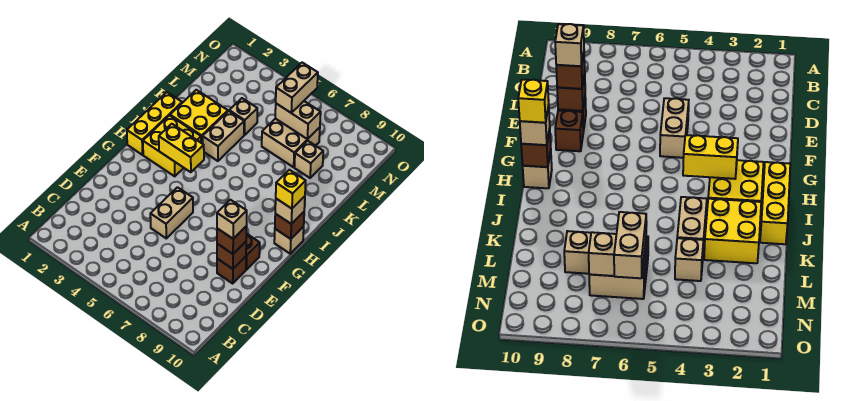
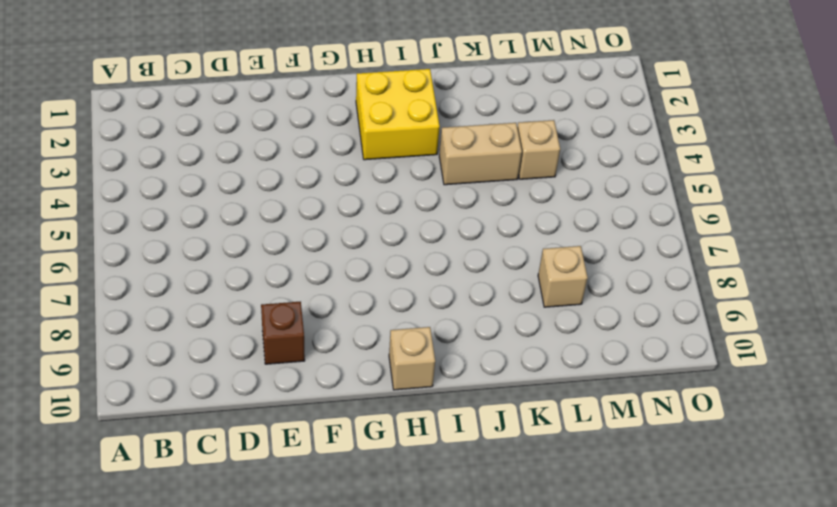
none -> tan 1x2 brick [150,187,193,238]
none -> brown 1x1 brick [246,233,260,270]
none -> yellow 1x3 brick [127,92,182,155]

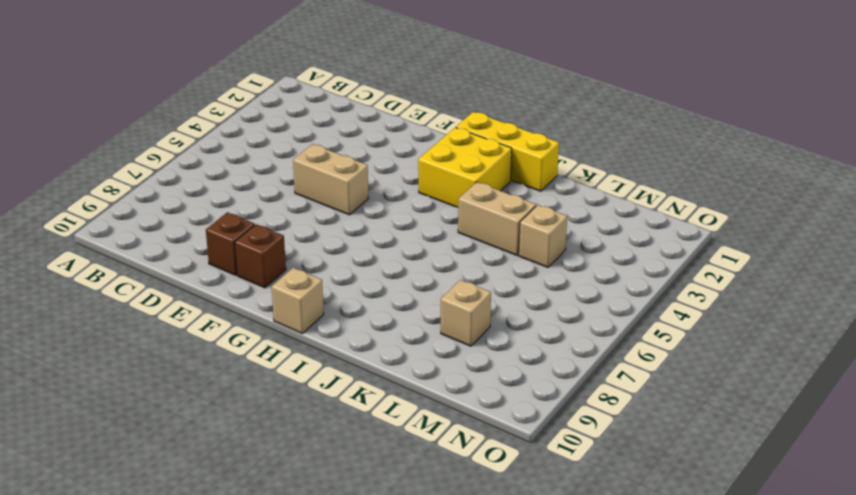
none -> yellow 2x2 brick [170,90,228,144]
none -> tan 2x2 brick [262,119,320,167]
none -> brown 1x1 brick [217,242,246,269]

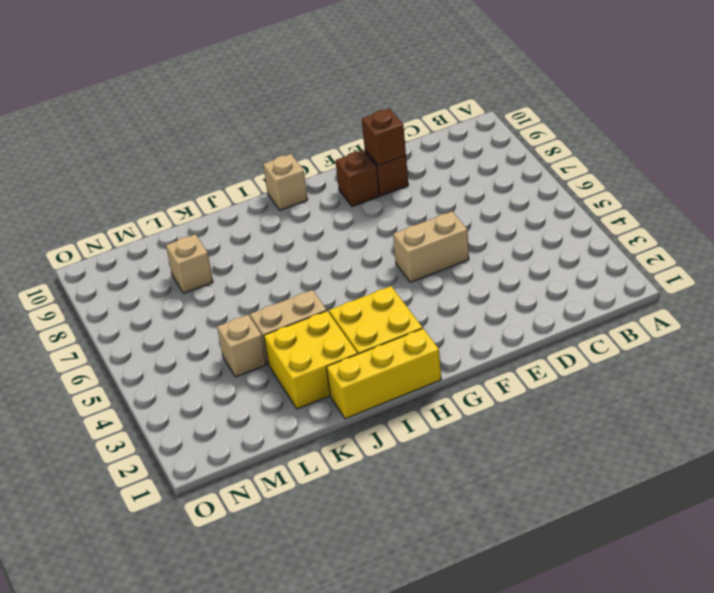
none -> tan 2x2 brick [262,119,320,167]
none -> yellow 1x2 brick [159,124,204,172]
none -> brown 1x1 brick [275,212,304,239]

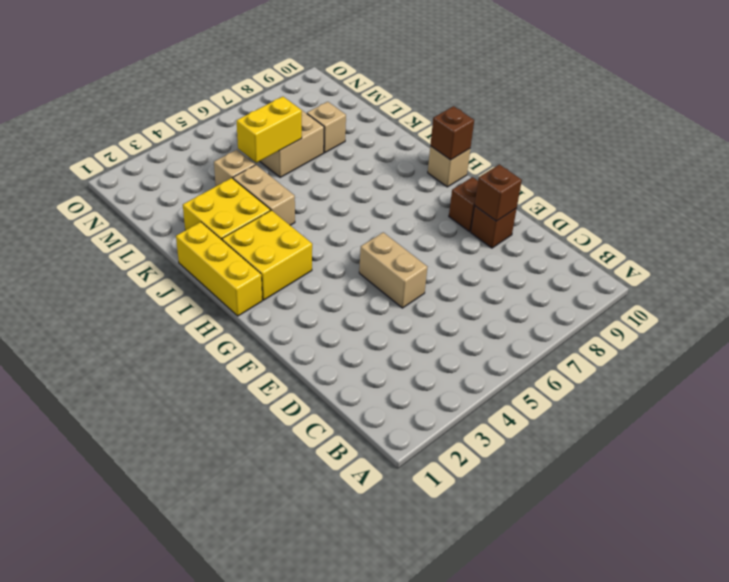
yellow 1x2 brick [237,97,302,163] -> yellow 1x2 brick moved to [159,124,204,172]
none -> tan 1x2 brick [275,101,321,139]
none -> brown 1x1 brick [217,226,247,254]
none -> tan 1x1 brick [275,196,305,224]

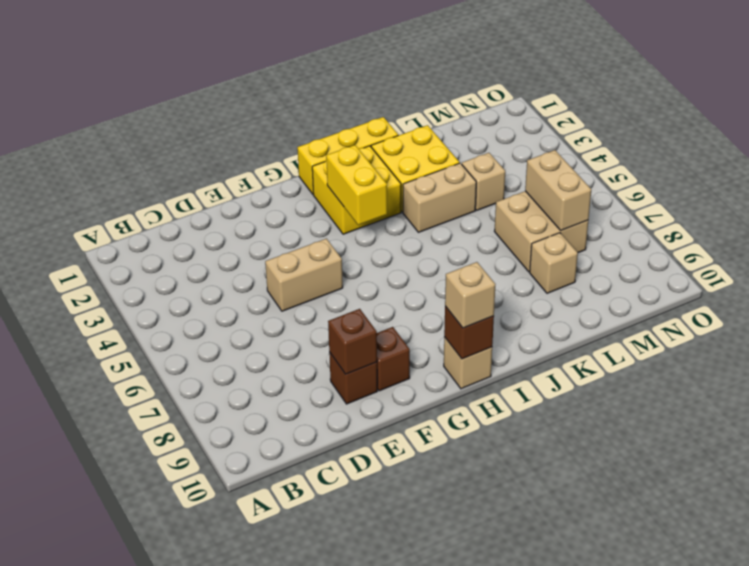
none -> brown 1x1 brick [217,226,247,254]
none -> tan 1x2 brick [276,63,318,113]
none -> tan 1x1 brick [217,200,247,239]

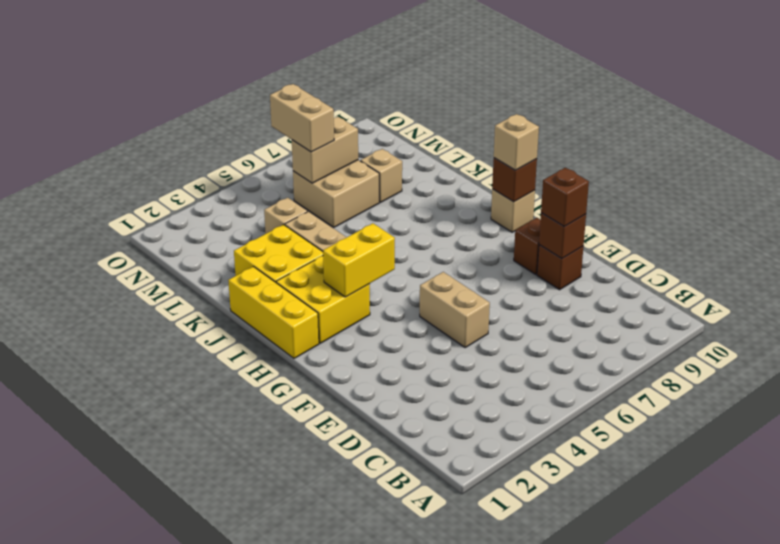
none -> tan 1x1 brick [217,200,247,239]
none -> yellow 1x1 brick [276,170,306,209]

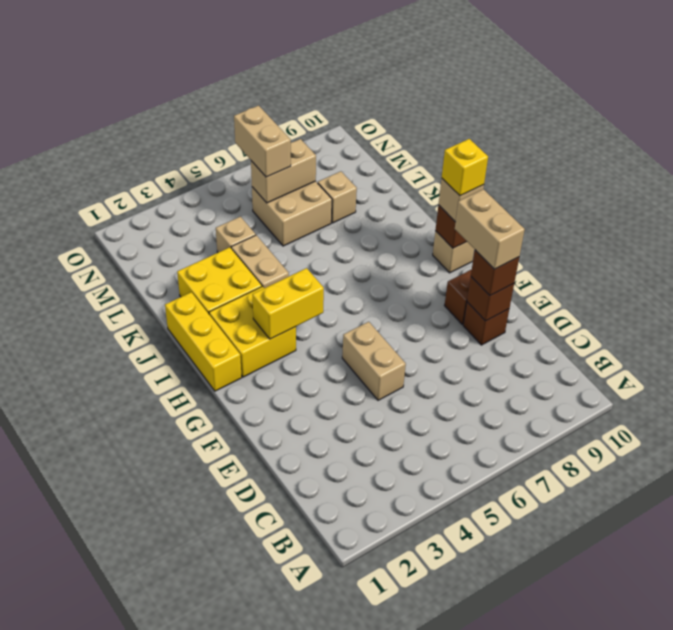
tan 1x2 brick [455,189,525,269] -> tan 1x1 brick [217,200,247,239]

